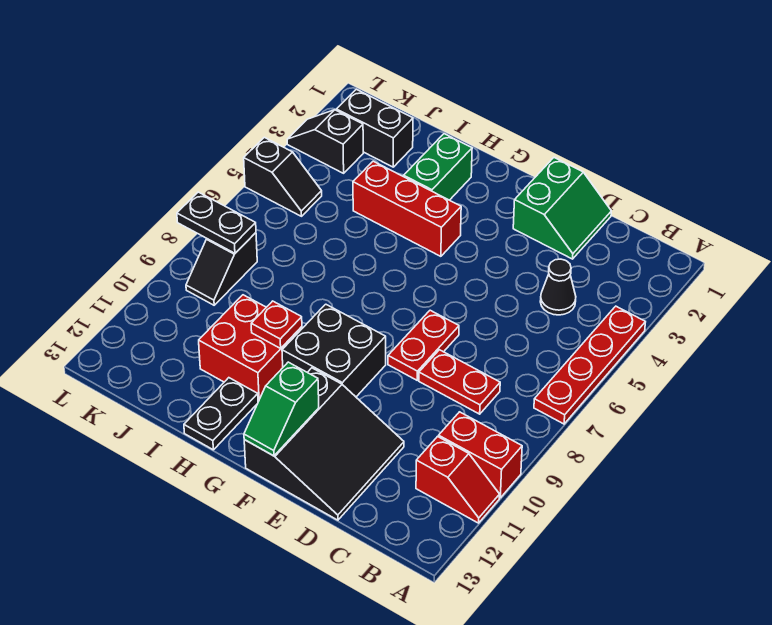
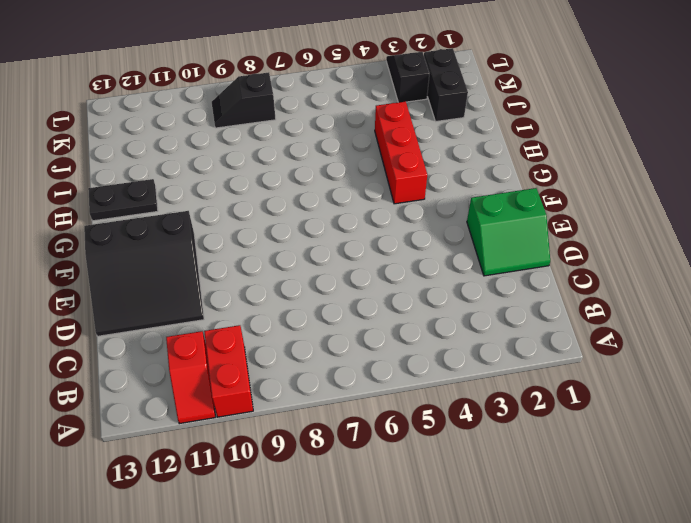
none -> red 1x4 plate [534,306,645,424]
none -> black 1x1 cone [540,259,576,315]
none -> red 1x2 plate [419,350,500,414]

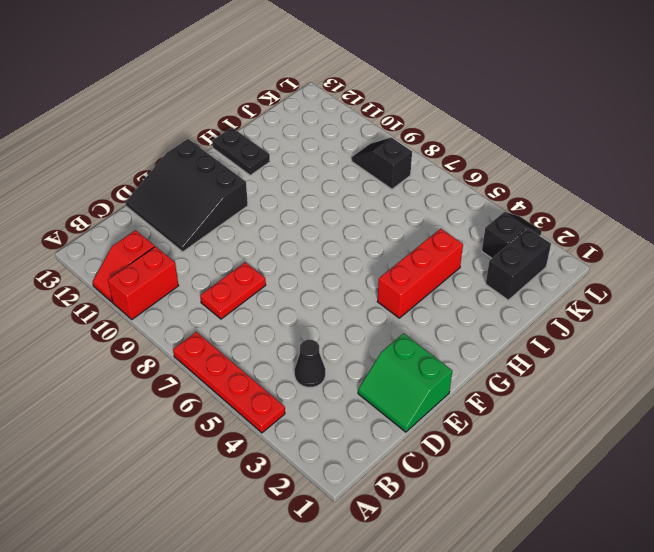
none -> red 1x2 plate [388,310,459,380]
none -> black 2x2 brick [282,304,386,397]
none -> green 1x2 brick [404,134,472,200]

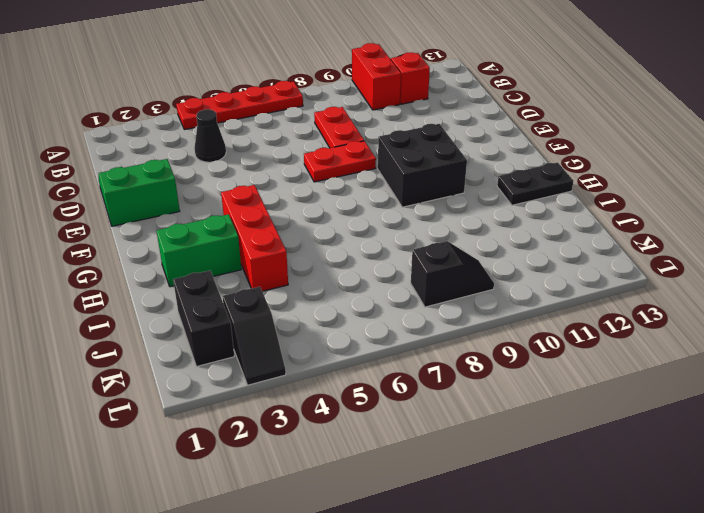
none -> black 3x3 slope [244,368,404,520]
none -> red 2x2 brick [199,295,302,401]
none -> black 1x2 slope [244,137,322,216]

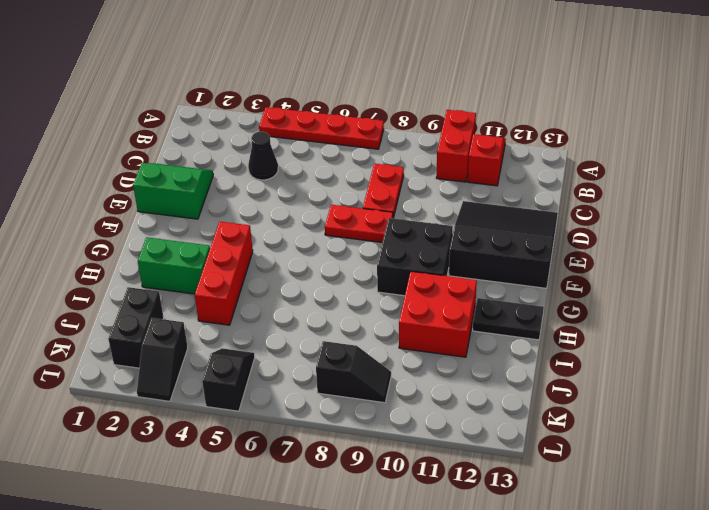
none -> green 1x2 slope [244,362,319,456]
none -> red 1x1 plate [251,301,302,348]
none -> black 1x2 plate [177,192,256,253]

